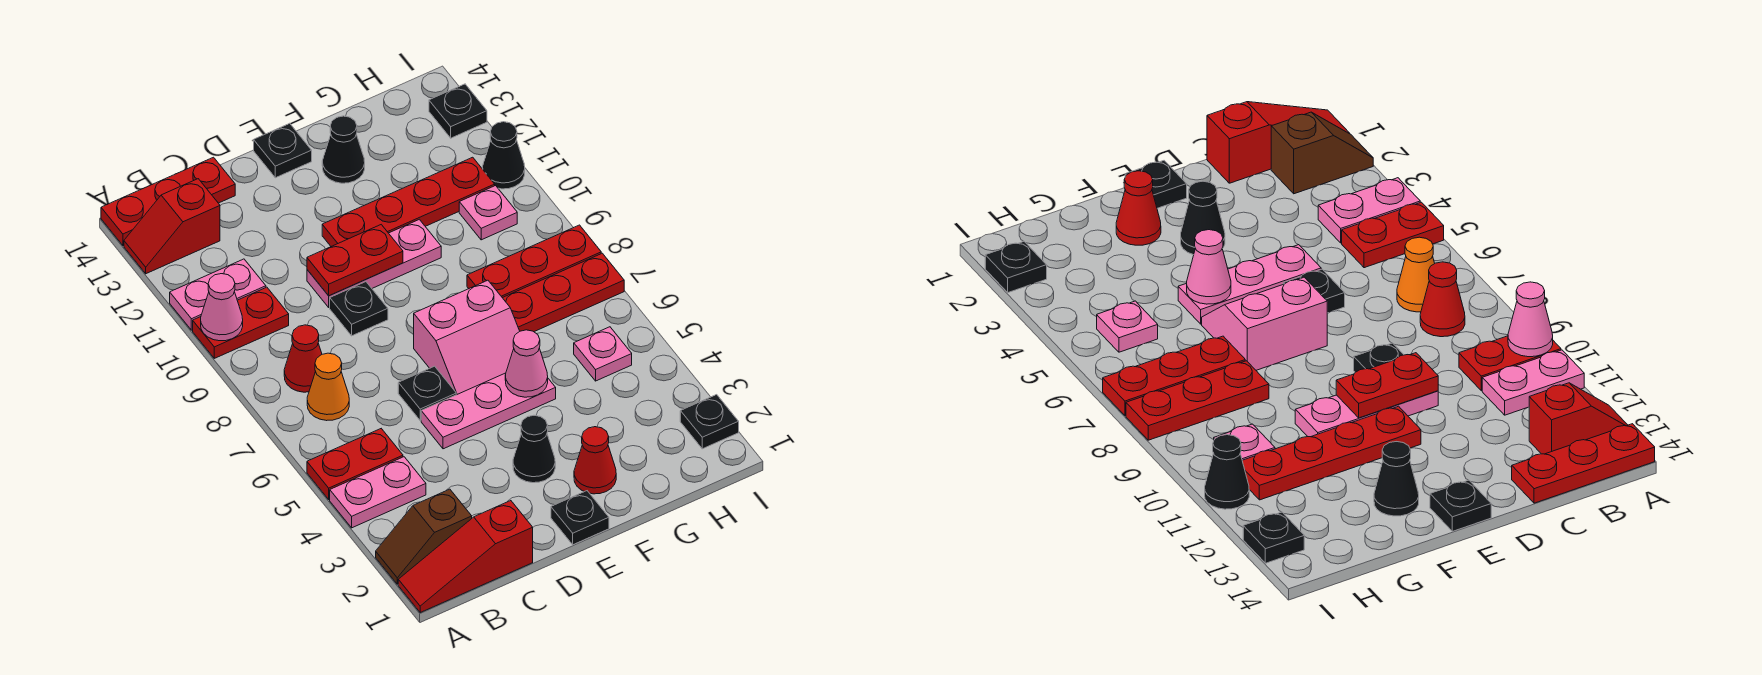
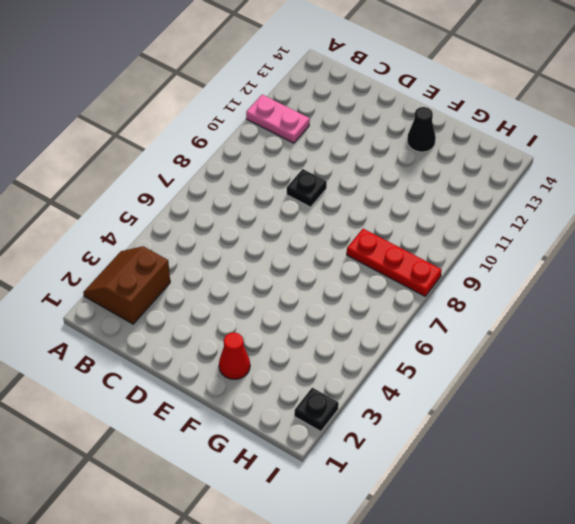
brown 2x2 slope [83,246,170,324] -> brown 1x2 slope [376,489,472,584]
none -> red 1x3 slope [398,501,533,612]
none -> pink 1x2 plate [330,457,426,528]
none -> red 1x2 plate [307,429,403,499]
none -> red 1x2 plate [193,287,289,358]

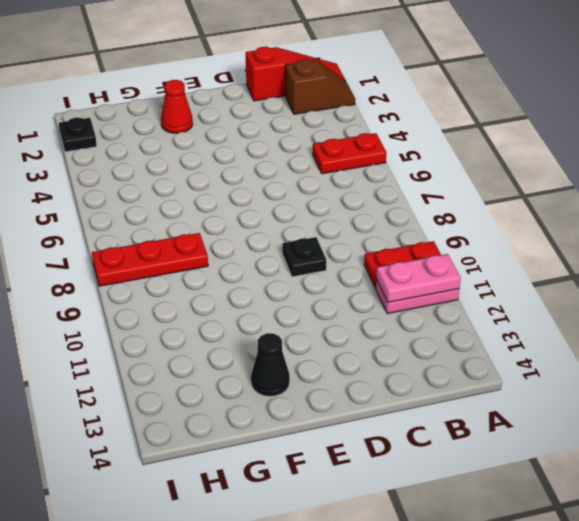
pink 1x2 plate [376,254,461,302] -> pink 1x2 plate moved to [330,457,426,528]
none -> red 1x2 slope [124,179,220,274]
none -> red 1x3 plate [101,157,235,245]
none -> orange 1x1 cone [307,353,349,421]
none -> red 1x1 cone [284,325,322,392]

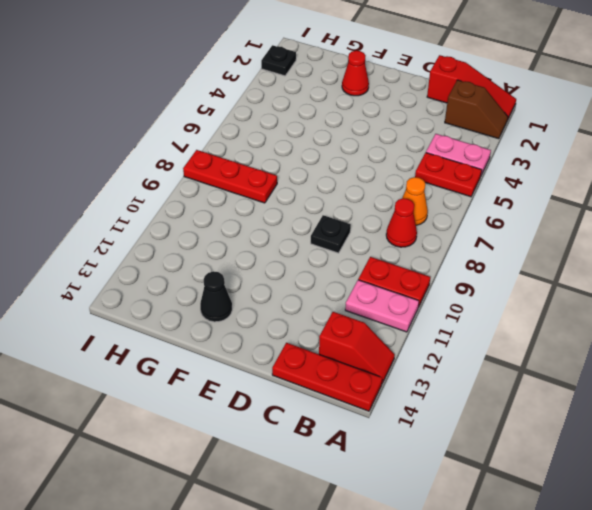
none -> pink 1x3 plate [421,373,556,449]
none -> black 1x1 plate [398,366,456,420]
none -> pink 1x3 plate [307,219,441,307]
none -> black 1x1 plate [551,491,609,545]

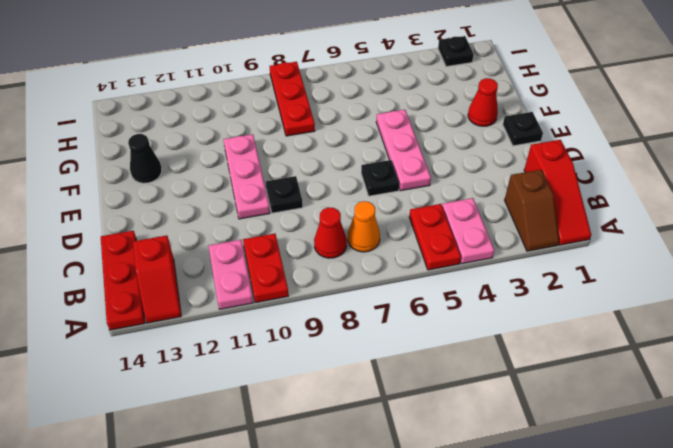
none -> black 1x1 cone [513,415,555,483]
none -> pink 2x2 slope [414,280,520,395]
none -> red 1x4 plate [322,157,495,246]
none -> black 1x1 plate [254,123,312,178]

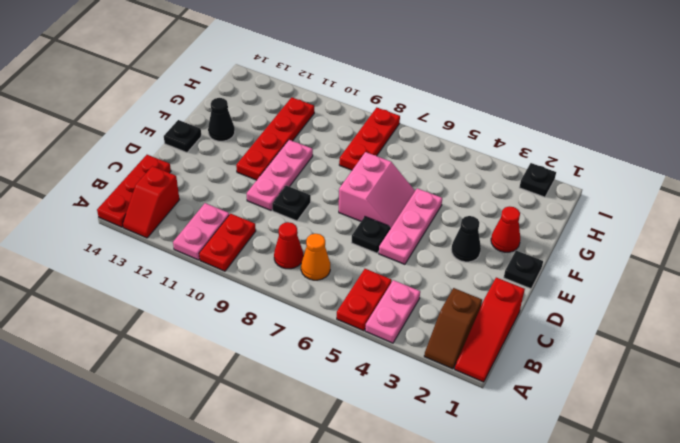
none -> red 1x3 plate [503,253,624,332]
none -> pink 1x1 plate [574,327,632,381]
none -> pink 1x1 plate [459,186,517,240]
none -> black 1x1 cone [483,122,525,189]

